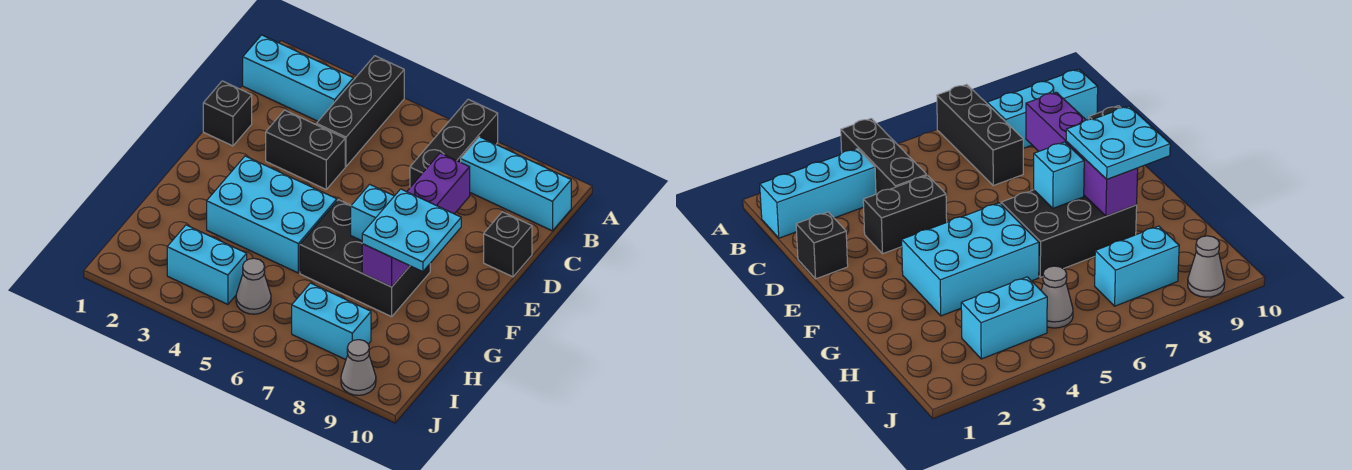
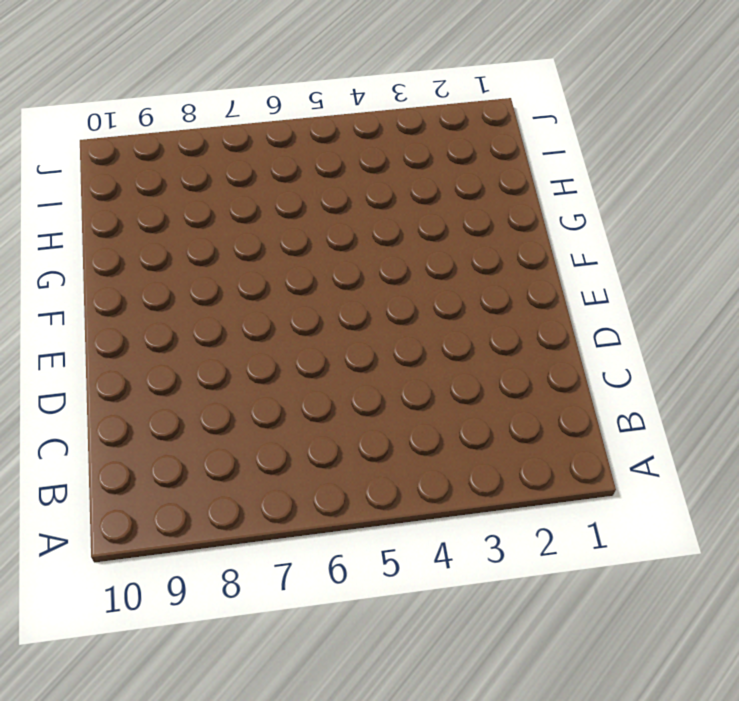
none -> black 1x3 brick [316,56,404,166]
none -> black 1x3 brick [410,99,498,187]
none -> cyan 1x3 brick [243,35,353,121]

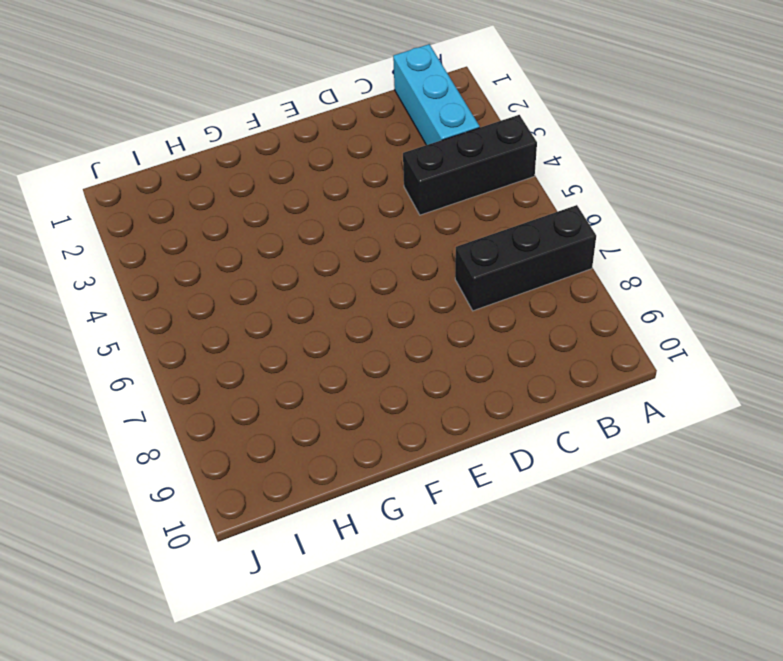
none -> cyan 1x3 brick [461,137,571,231]
none -> black 1x1 brick [203,81,252,146]
none -> black 1x2 brick [266,110,345,189]

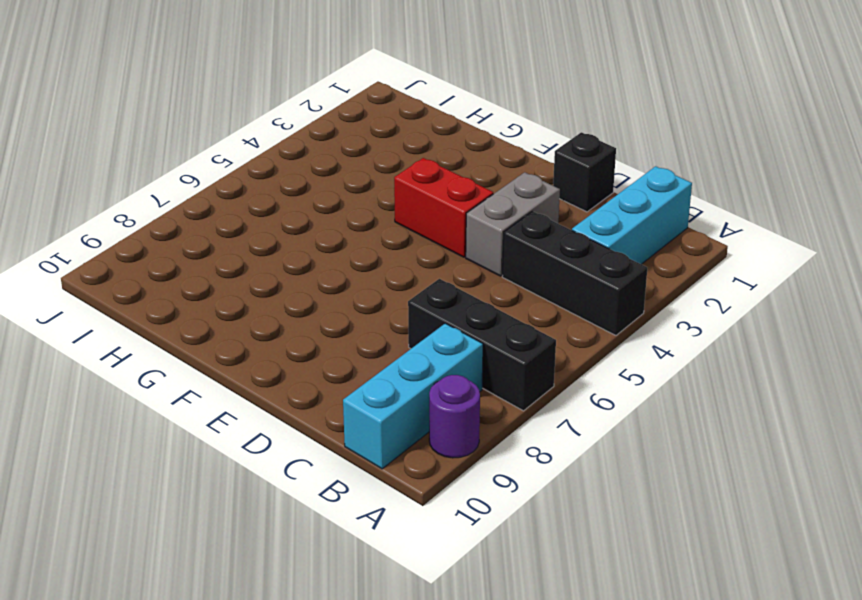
purple 1x1 round brick [429,375,480,458] -> none
grey 1x2 brick [466,172,560,276] -> black 1x2 brick [266,110,345,189]
red 1x2 brick [394,158,493,257] -> cyan 2x3 brick [207,156,337,273]
none -> black 1x1 brick [484,212,532,277]
none -> black 2x3 brick [300,200,430,317]
none -> cyan 1x2 brick [167,225,247,304]

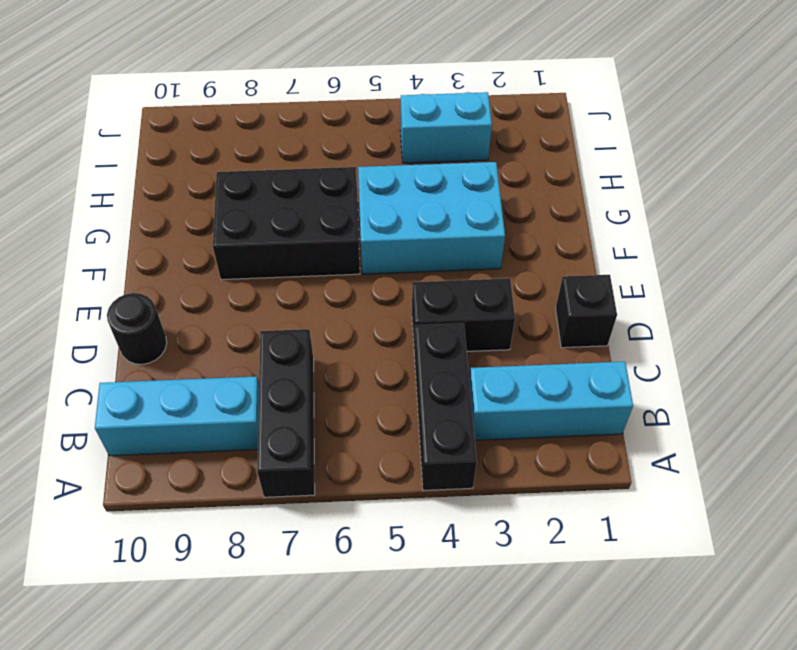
black 1x1 round brick [107,293,167,364] -> black 1x1 brick [484,212,532,277]
none -> grey 1x1 cone [236,258,271,314]
none -> cyan 1x2 brick [292,283,371,360]
none -> grey 1x1 cone [341,340,376,395]

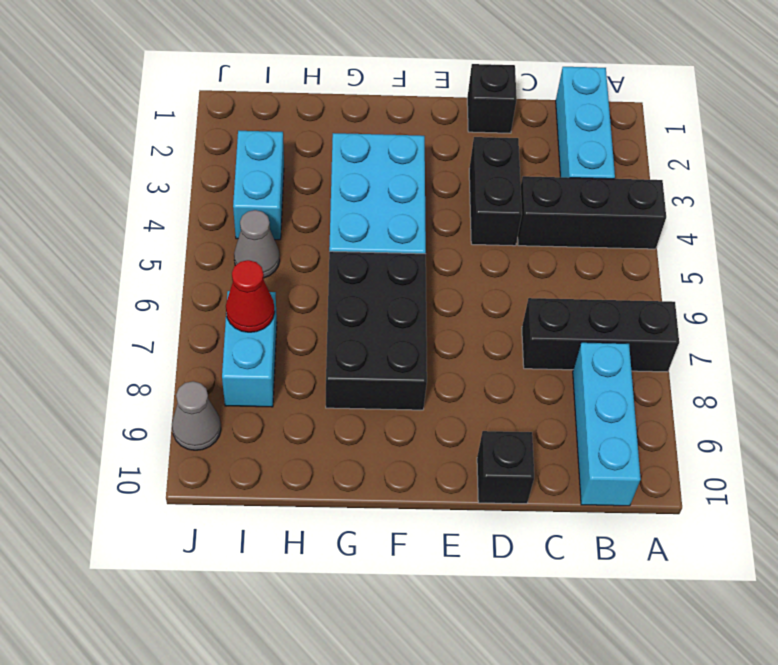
red 1x1 cone [226,260,275,332] -> none
none -> purple 1x4 brick [362,153,470,287]
none -> cyan 1x1 brick [351,184,394,241]
none -> cyan 2x2 plate [362,189,461,272]

